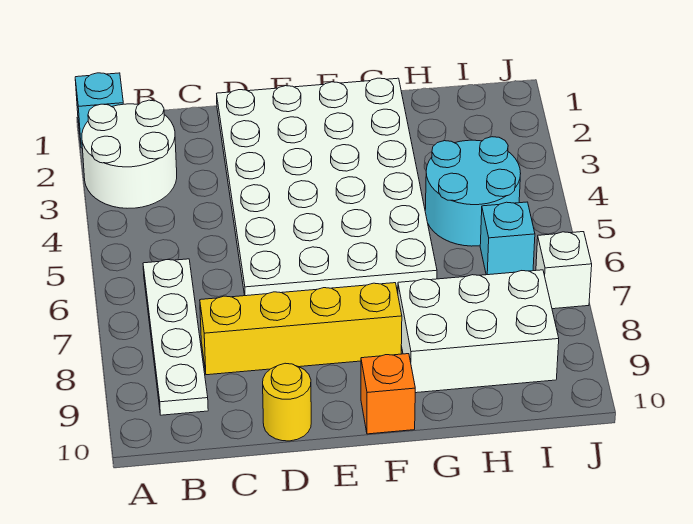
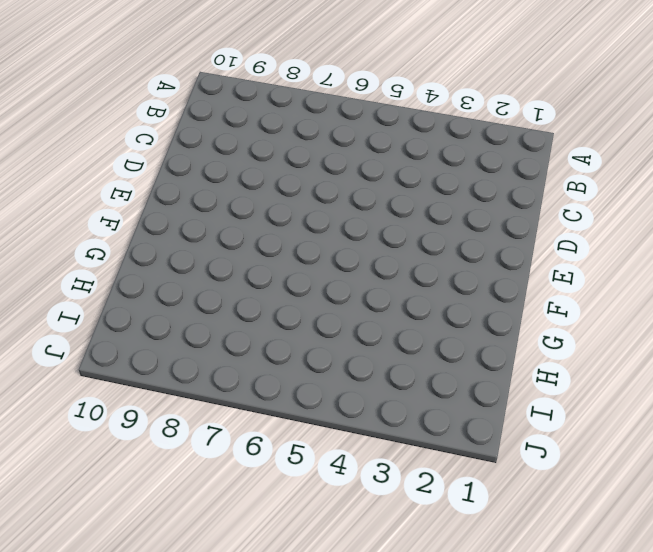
none -> cyan 1x1 brick [75,73,123,148]
none -> white 2x2 round brick [82,100,177,208]

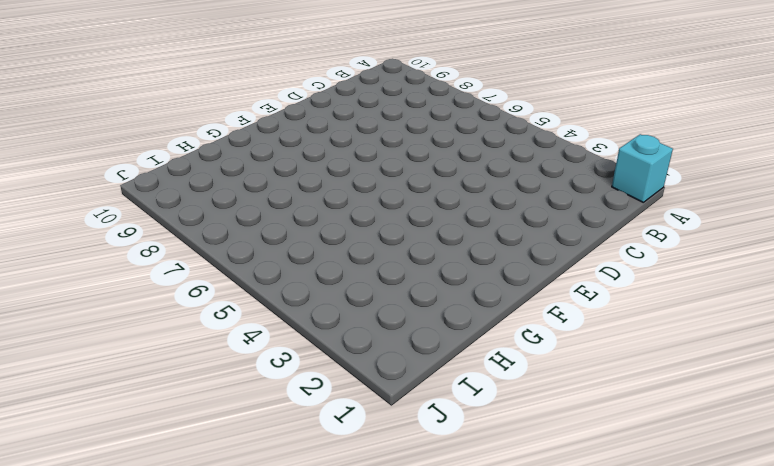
none -> white 2x2 round brick [82,100,177,208]
none -> white 1x4 plate [143,259,208,415]

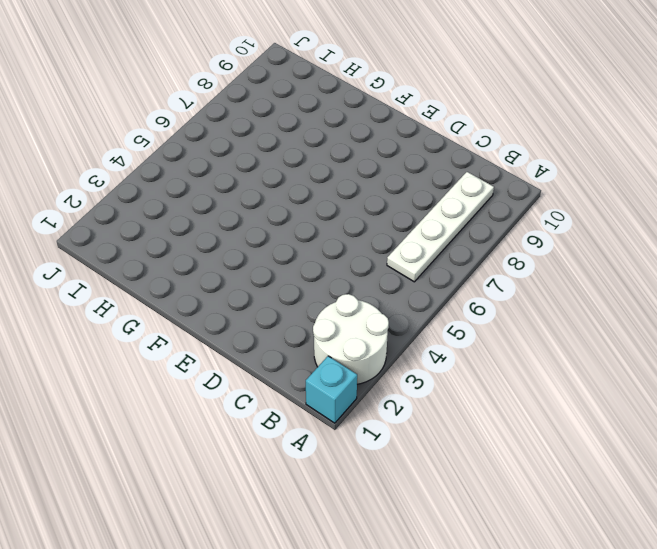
none -> yellow 1x4 brick [200,283,402,375]
none -> white 4x6 plate [217,78,437,296]

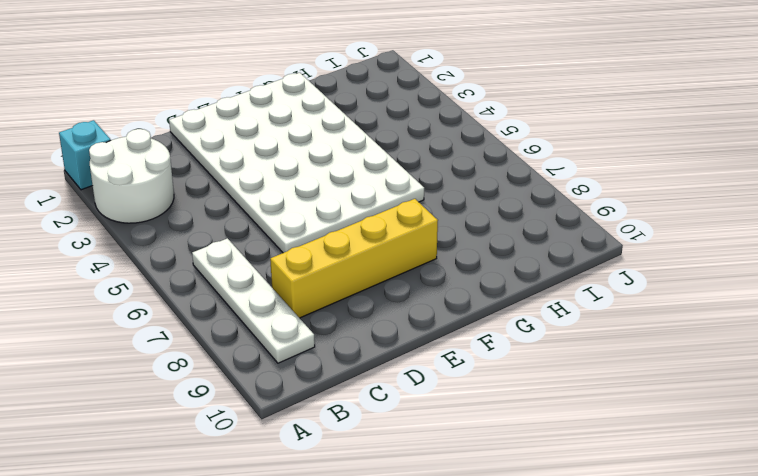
none -> yellow 1x1 round brick [263,363,311,441]
none -> orange 1x1 brick [361,354,415,434]

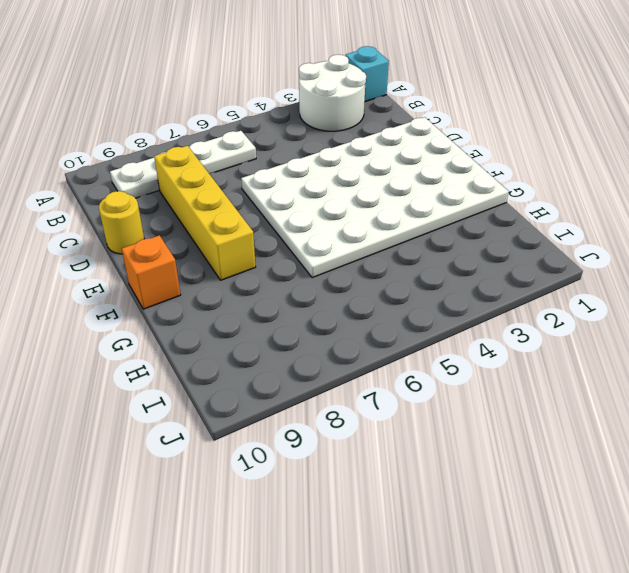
none -> white 2x3 brick [398,270,559,393]
none -> cyan 2x2 round brick [425,137,521,246]

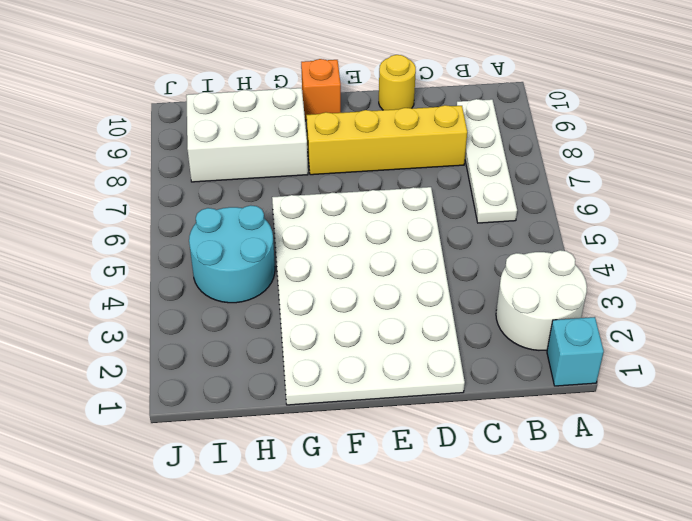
none -> cyan 1x1 brick [480,202,535,275]
none -> white 1x1 brick [536,232,592,309]

